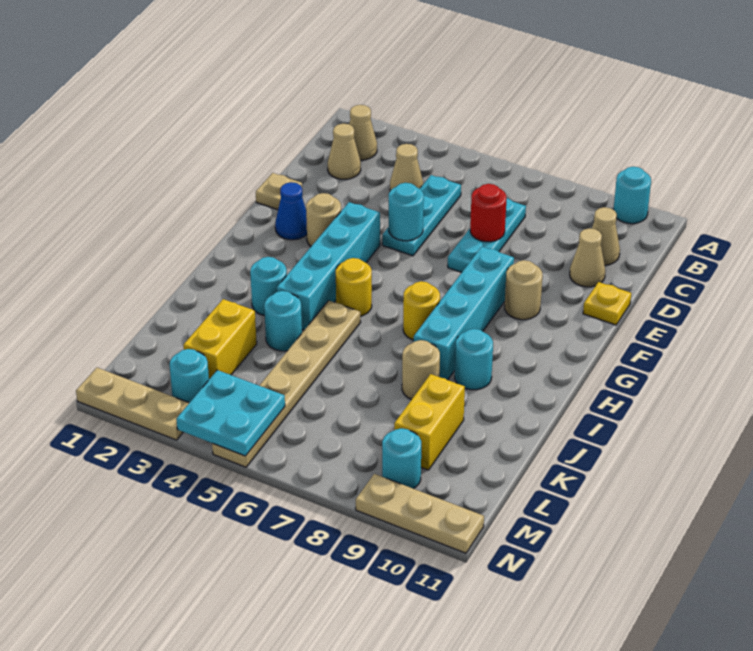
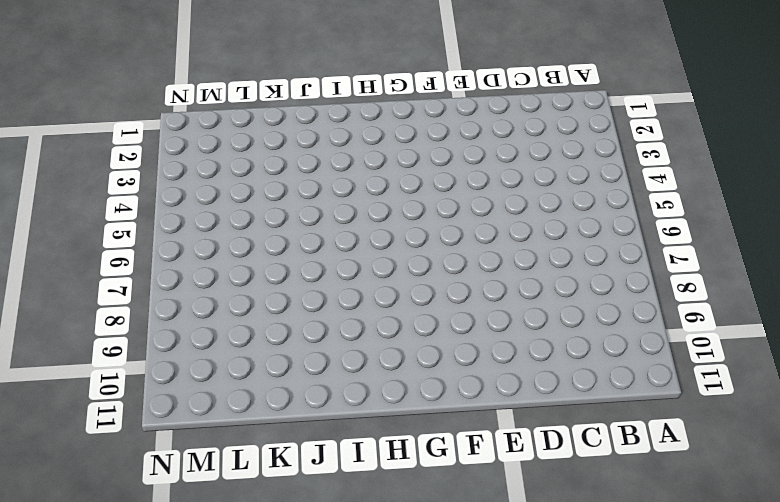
none -> cyan 1x1 round brick [614,167,651,224]
none -> tan 1x1 cone [349,105,377,160]
none -> tan 1x1 cone [328,124,361,179]
none -> tan 1x1 cone [390,144,423,191]

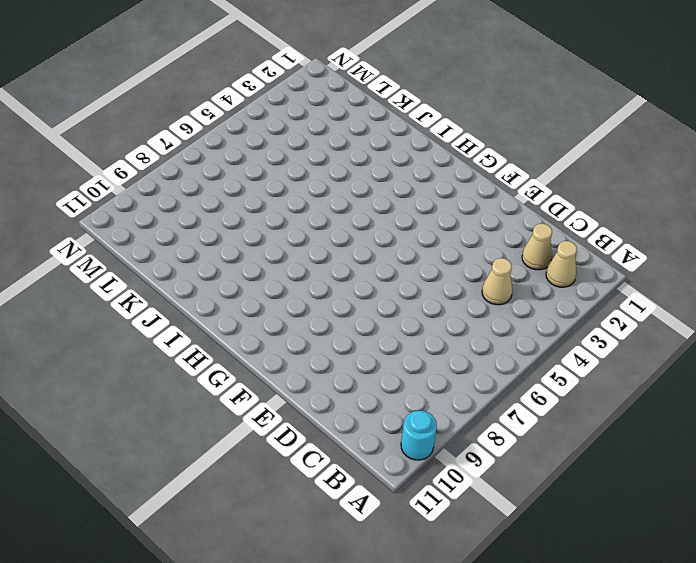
none -> cyan 1x3 plate [382,175,461,256]
none -> cyan 1x3 plate [448,198,526,272]
none -> tan 1x1 cone [592,207,620,265]
none -> tan 1x1 cone [570,228,605,287]

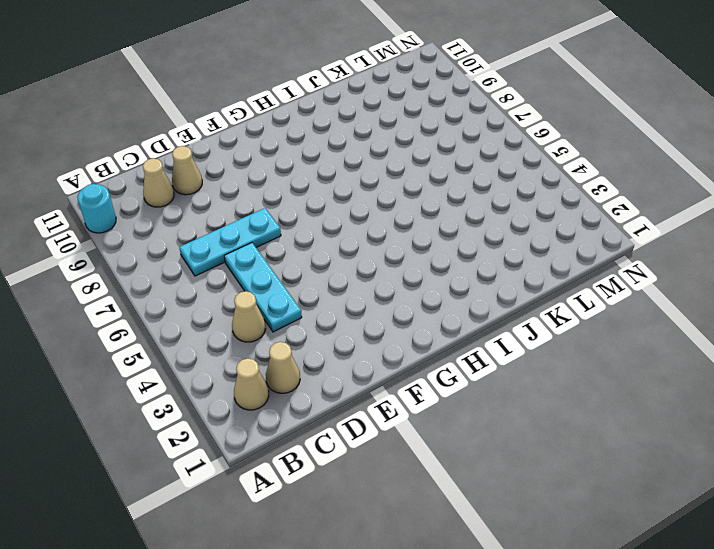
cyan 1x3 plate [224,243,302,332] -> cyan 1x3 plate turned to [382,175,461,256]
none -> tan 1x1 plate [256,173,302,210]
none -> yellow 1x1 plate [583,282,631,325]
none -> blue 1x1 cone [275,182,307,240]
none -> tan 1x1 round brick [306,193,341,246]

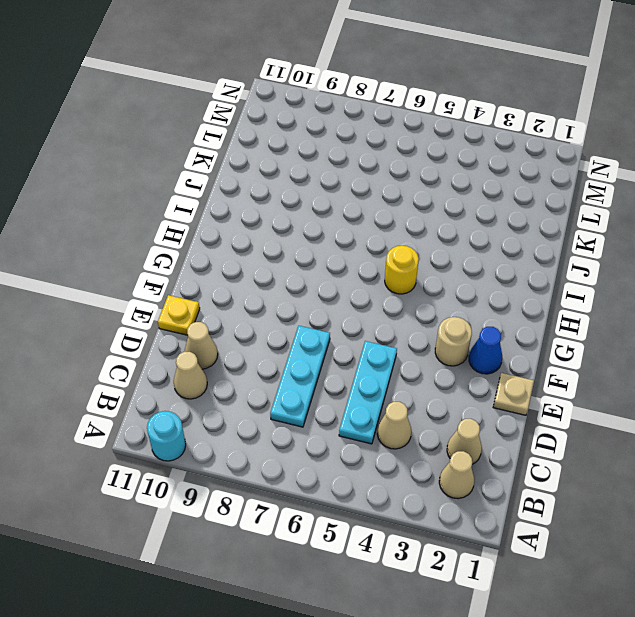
none -> cyan 1x4 brick [277,202,380,330]
none -> cyan 1x4 brick [414,247,514,380]
none -> tan 1x1 round brick [505,260,543,320]
none -> yellow 1x1 round brick [403,281,440,340]

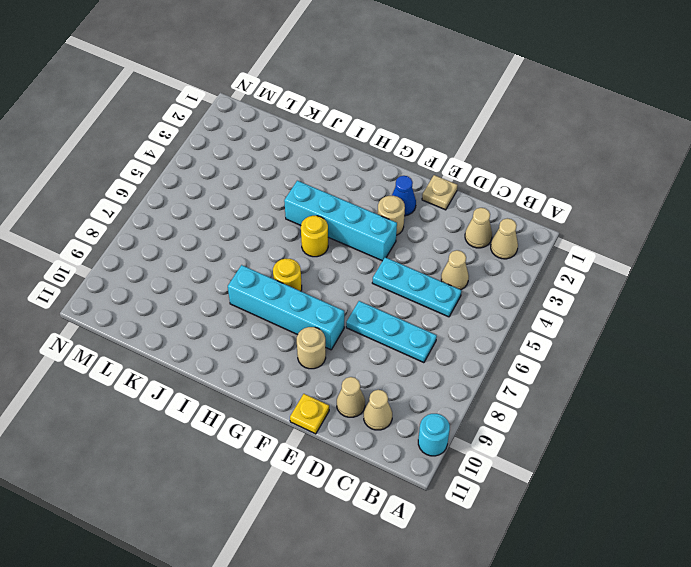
none -> cyan 1x1 round brick [250,257,287,316]
none -> tan 1x6 plate [212,301,361,467]
none -> cyan 1x1 round brick [455,329,493,390]
none -> cyan 1x1 round brick [264,291,302,351]

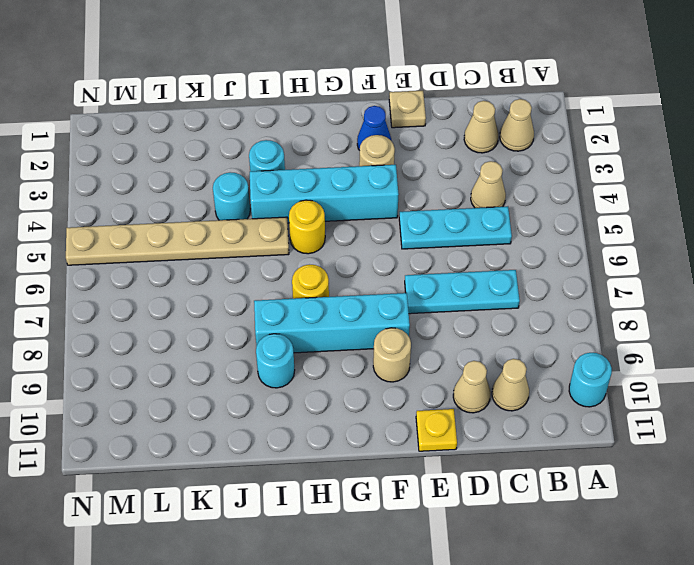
none -> tan 1x1 round brick [402,340,440,400]
none -> yellow 1x2 brick [183,299,257,379]
none -> yellow 1x2 brick [394,374,465,470]
none -> cyan 1x1 round brick [170,349,209,403]

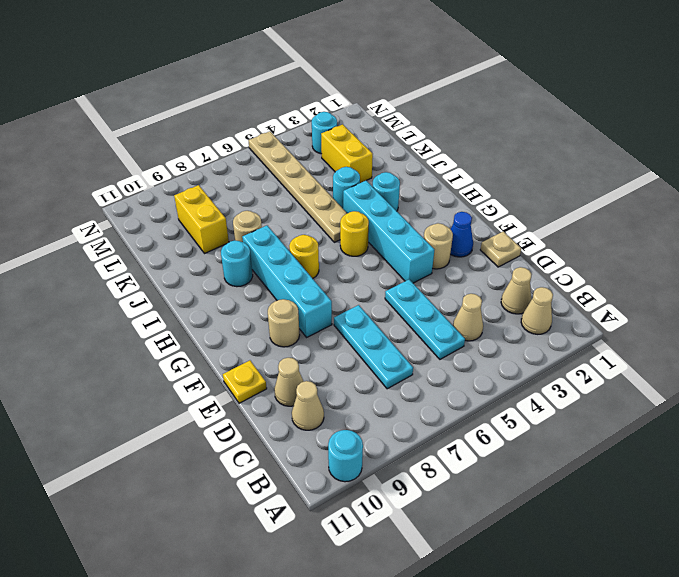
none -> cyan 1x1 round brick [382,428,421,489]
none -> tan 1x3 plate [76,368,189,440]
none -> tan 1x3 plate [356,474,484,553]
none -> red 1x1 round brick [470,184,507,242]

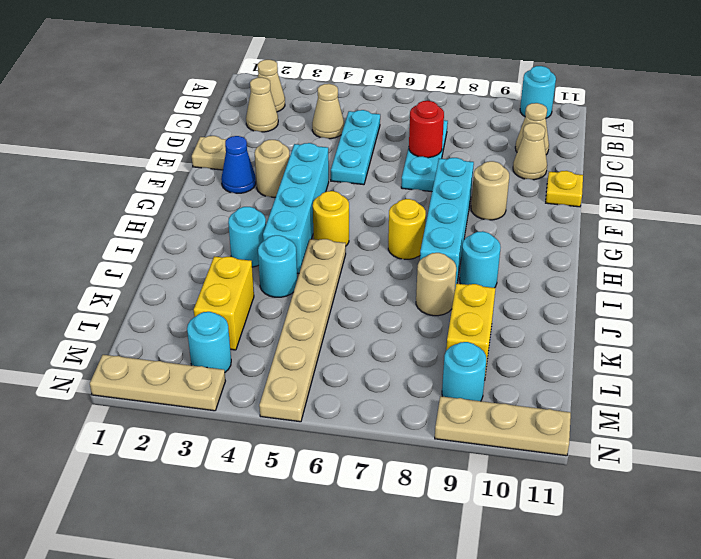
none -> cyan 1x1 round brick [389,183,424,241]
none -> cyan 2x2 plate [176,370,285,456]

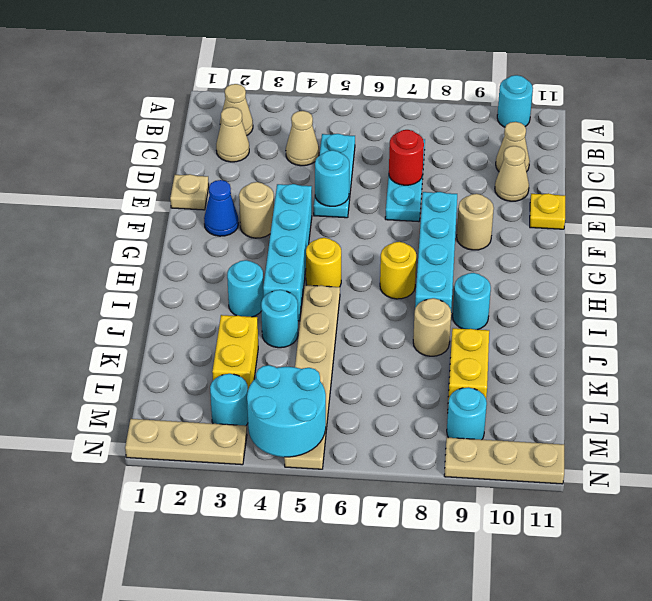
cyan 2x2 round brick [247,365,326,457] -> cyan 2x2 plate [176,370,285,456]

